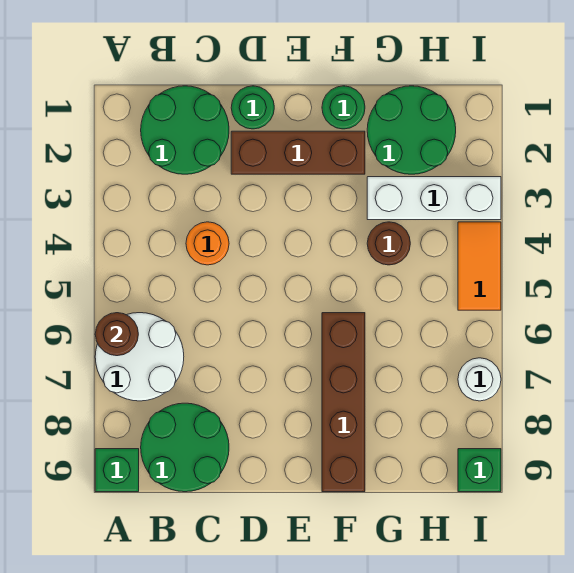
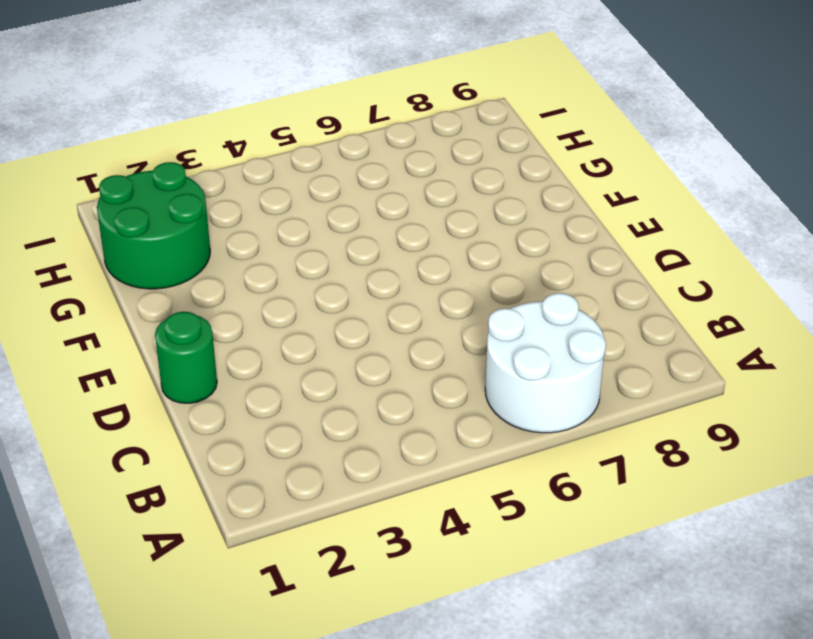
none -> green 1x1 brick [95,449,139,492]
none -> green 2x2 round brick [141,86,229,174]
none -> green 2x2 round brick [141,403,229,492]

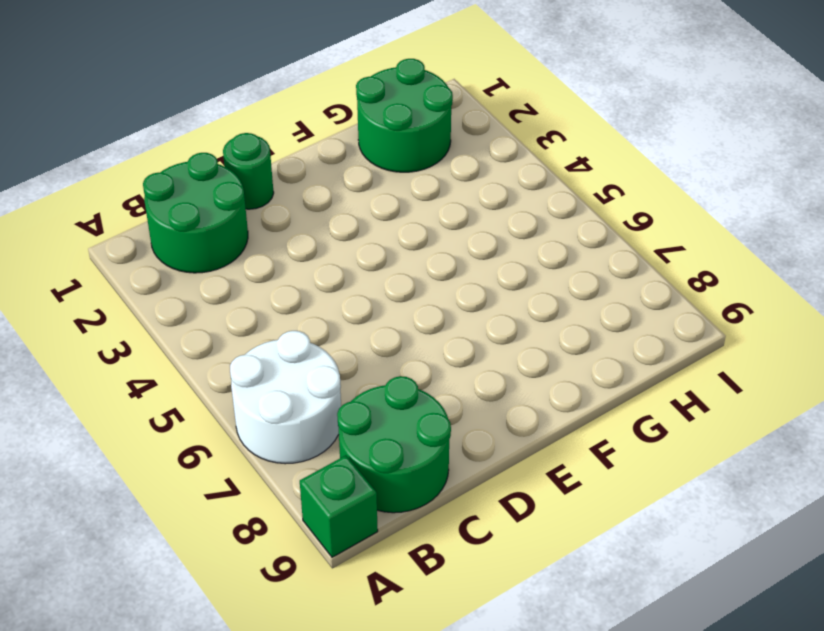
none -> orange 1x1 round brick [186,222,229,265]
none -> brown 1x3 brick [231,131,365,174]
none -> green 1x1 round brick [322,86,365,129]

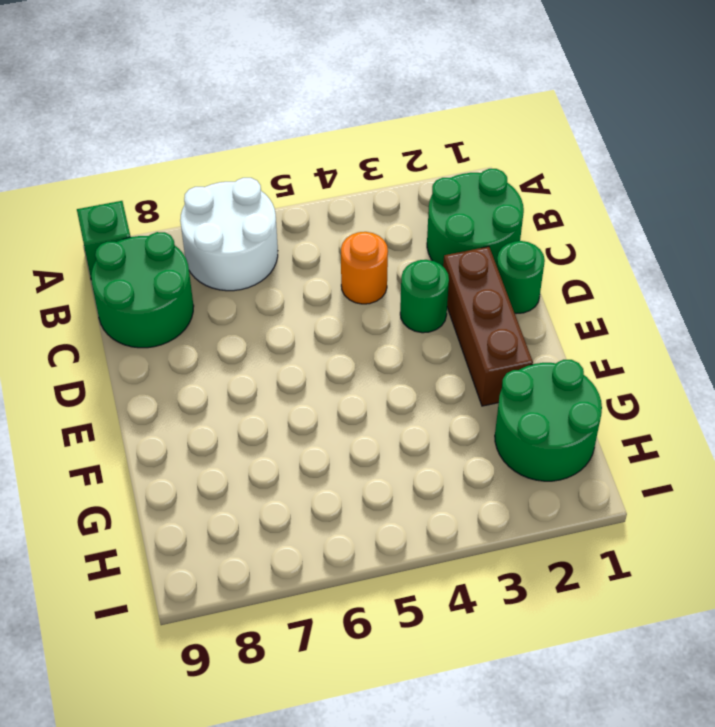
green 1x1 round brick [400,260,449,333] -> green 1x1 round brick moved to [322,86,365,129]
none -> brown 1x4 brick [322,313,365,492]
none -> white 1x3 brick [367,177,501,220]
none -> brown 1x1 round brick [367,222,410,265]

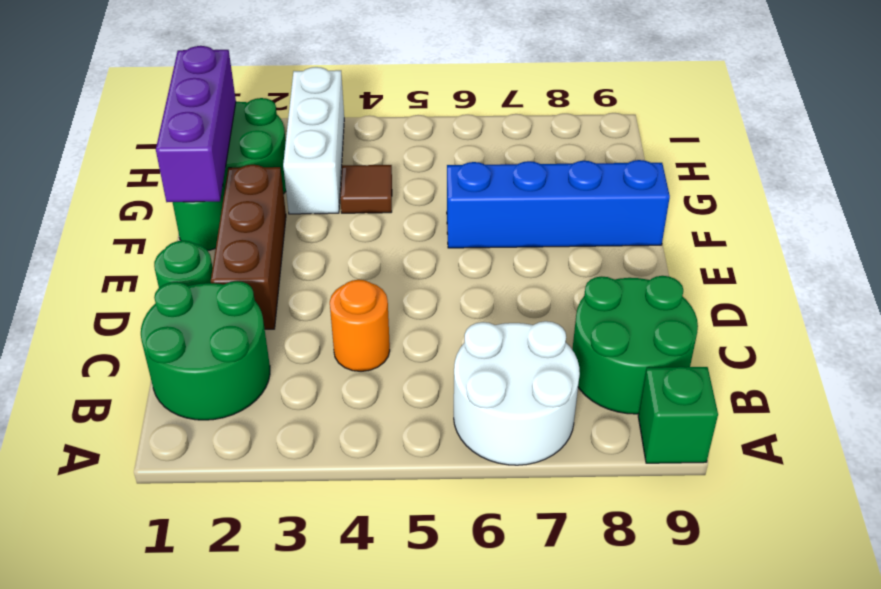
purple 1x3 brick [156,46,236,202] -> none
blue 1x4 brick [447,160,670,248] -> brown 1x4 brick [322,313,365,492]
brown 1x1 tile [340,165,392,213] -> brown 1x1 round brick [367,222,410,265]
none -> orange 1x2 tile [458,222,501,310]
none -> white 1x1 round brick [458,358,501,401]
none -> green 1x1 brick [458,449,501,492]

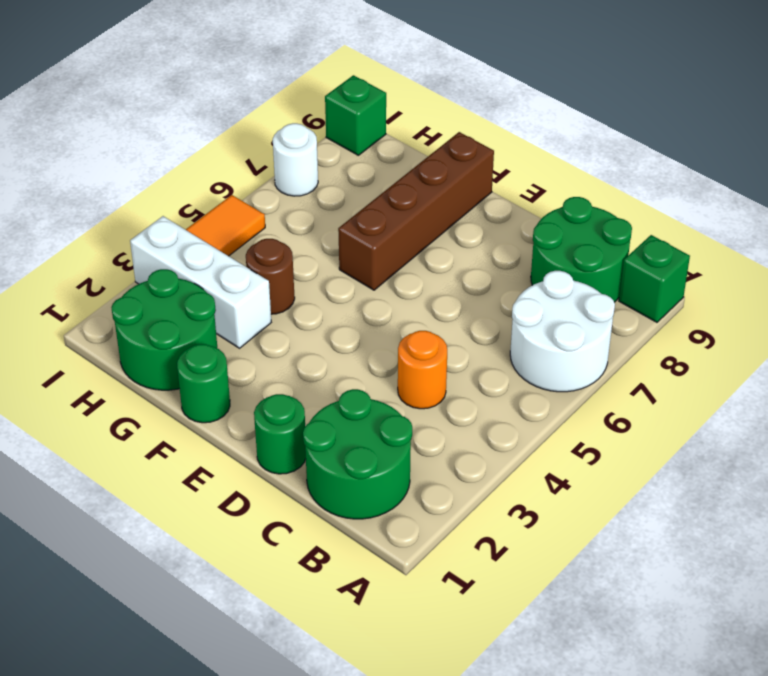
none -> brown 1x3 brick [231,131,365,174]
none -> brown 1x1 round brick [95,313,138,356]

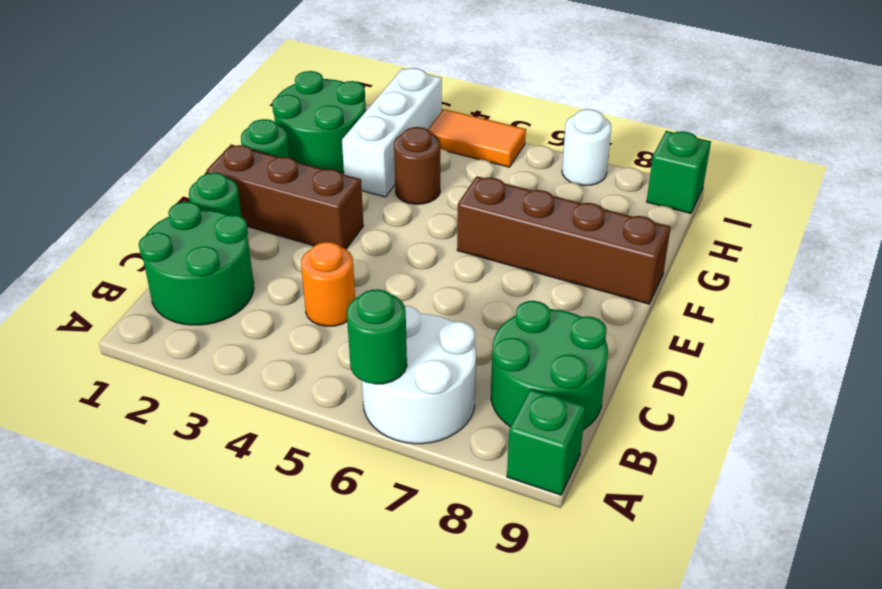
green 1x1 round brick [347,289,407,384] -> brown 1x1 round brick [95,313,138,356]
brown 1x3 brick [206,145,364,249] -> brown 1x3 brick turned to [231,131,365,174]

